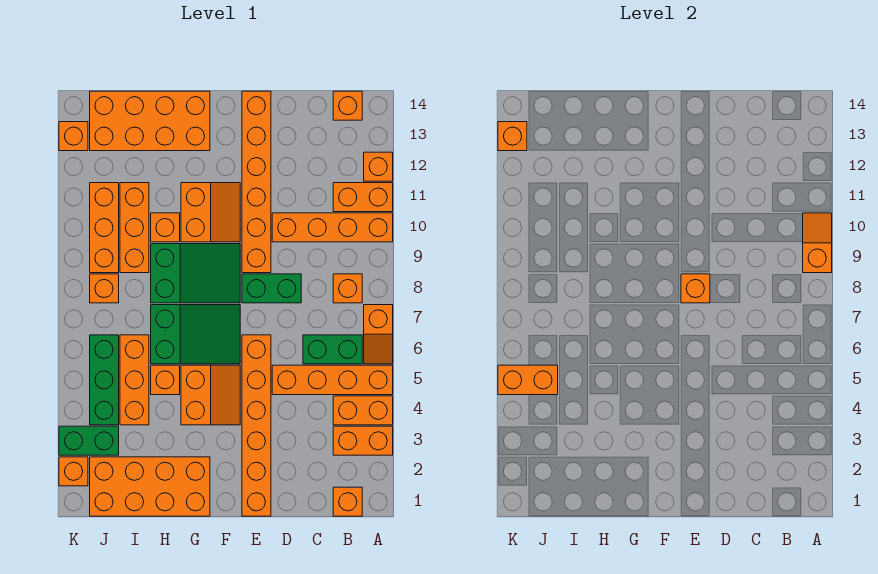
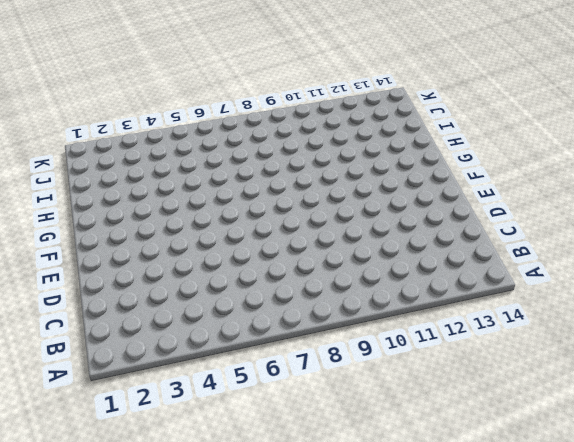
none -> orange 1x2 brick [333,426,393,455]
none -> orange 1x2 brick [333,396,393,425]
none -> orange 1x4 brick [272,365,393,395]
none -> orange 1x2 slope [364,305,393,364]

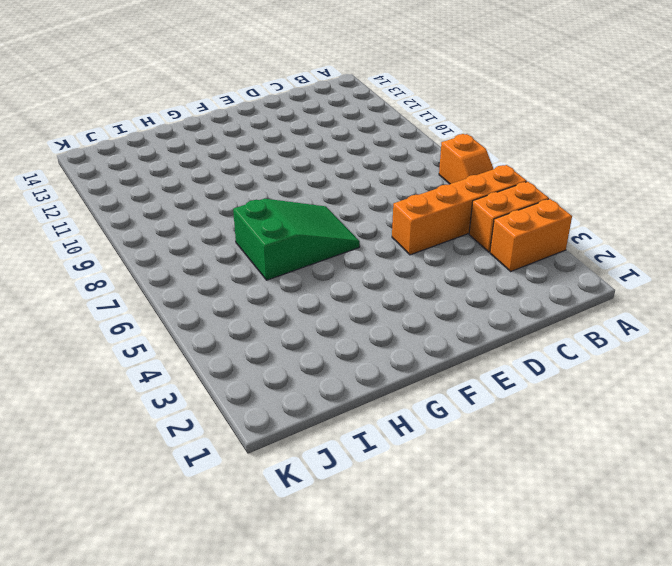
none -> orange 1x4 brick [272,213,393,242]
none -> orange 1x2 brick [333,183,393,212]
none -> orange 1x1 brick [364,152,393,181]
none -> orange 1x1 brick [333,487,362,516]

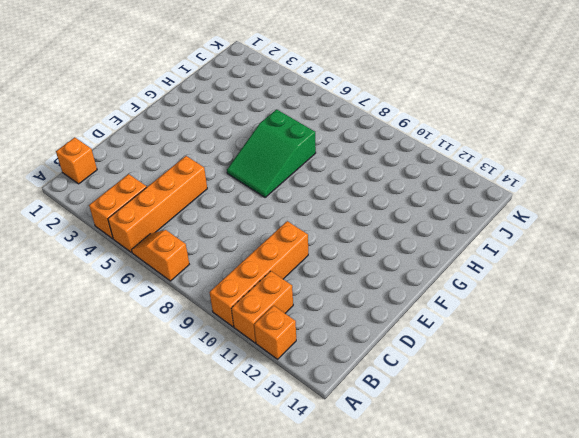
none -> orange 1x2 brick [333,426,393,455]
none -> green 1x2 brick [303,335,362,364]
none -> orange 1x1 brick [333,274,362,303]
none -> orange 1x1 brick [333,91,362,120]

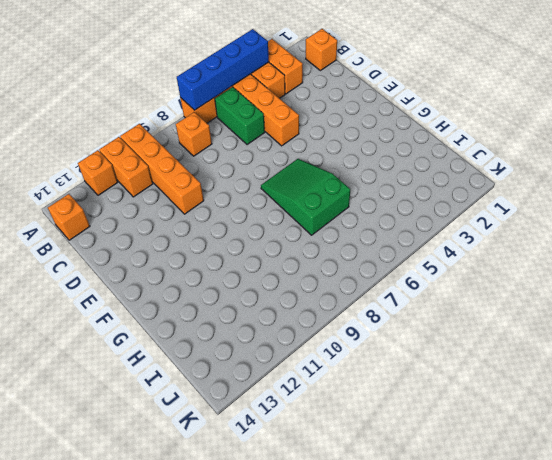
blue 1x4 brick [177,29,269,110] -> none
none -> green 1x2 brick [242,274,301,303]
none -> orange 1x6 brick [242,335,271,516]
none -> orange 1x6 brick [242,91,271,273]
none -> orange 2x2 slope [181,365,240,425]

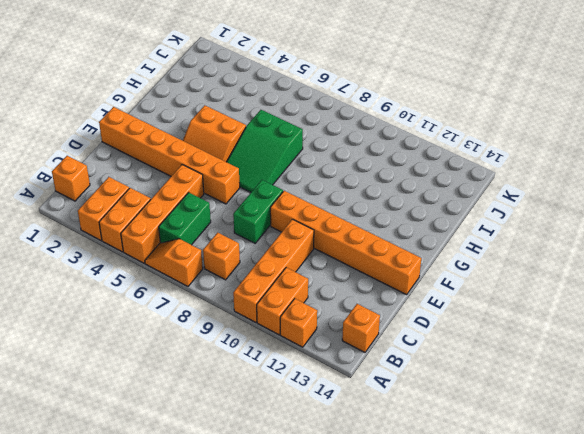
none -> green 2x3 slope [151,244,240,303]
none -> orange 2x2 slope [181,183,240,242]
none -> orange 2x4 brick [90,457,210,516]
none -> orange 2x4 brick [90,91,210,151]

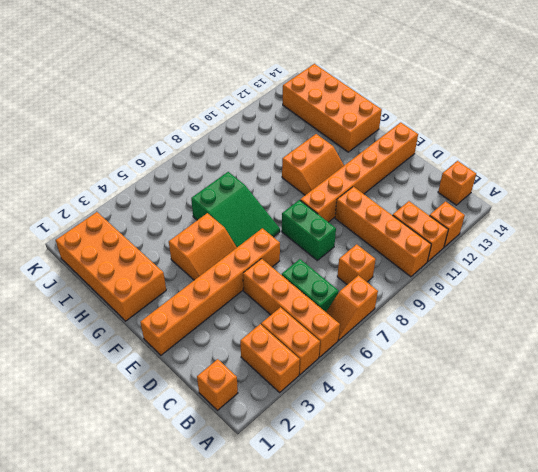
none -> green 2x3 slope [151,244,240,303]
none -> orange 1x1 brick [151,365,180,395]
none -> orange 1x1 brick [151,213,180,242]
none -> orange 1x3 brick [120,335,149,425]

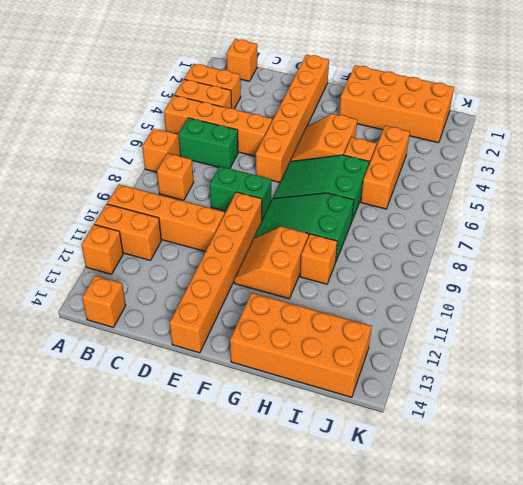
none -> orange 1x3 brick [120,183,149,273]
none -> green 1x2 brick [59,426,119,455]
none -> green 1x3 brick [90,335,119,425]
none -> orange 1x1 brick [90,274,119,303]

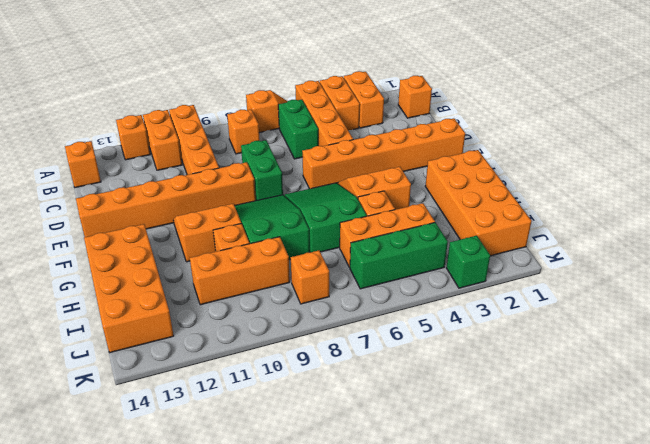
green 1x1 brick [447,236,490,288] -> green 1x2 brick [59,426,119,455]
none -> orange 1x3 brick [90,183,119,273]
none -> orange 1x1 brick [59,457,88,486]
none -> orange 1x1 brick [59,122,88,151]
none -> orange 1x2 slope [803,213,832,273]

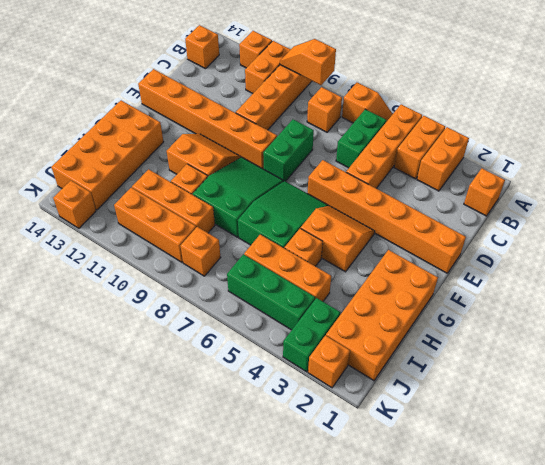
none -> orange 1x1 brick [681,274,710,303]
none -> orange 1x2 brick [498,365,558,395]
none -> orange 1x1 brick [498,122,527,151]

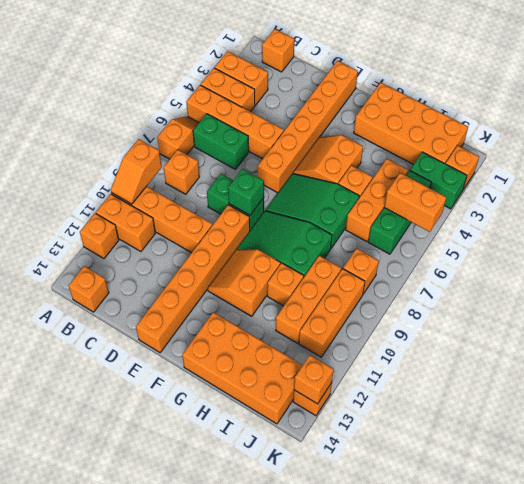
green 1x1 brick [228,169,264,215] -> orange 1x1 brick [681,274,710,303]

